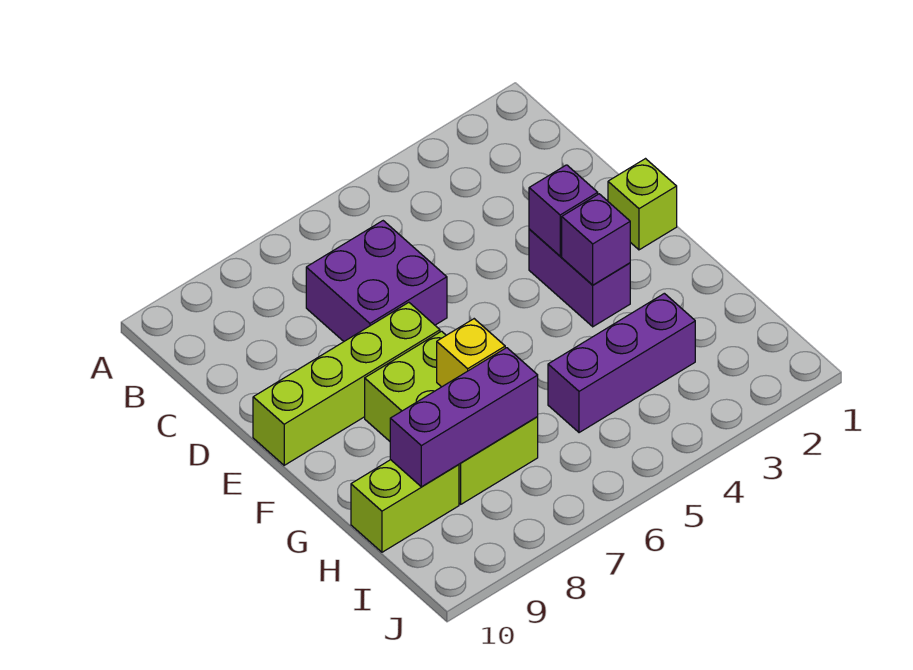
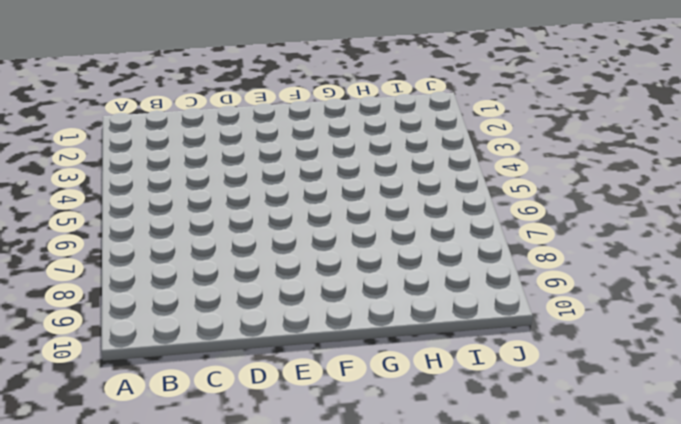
none -> purple 2x2 brick [306,221,447,341]
none -> lime 1x1 brick [608,159,677,250]

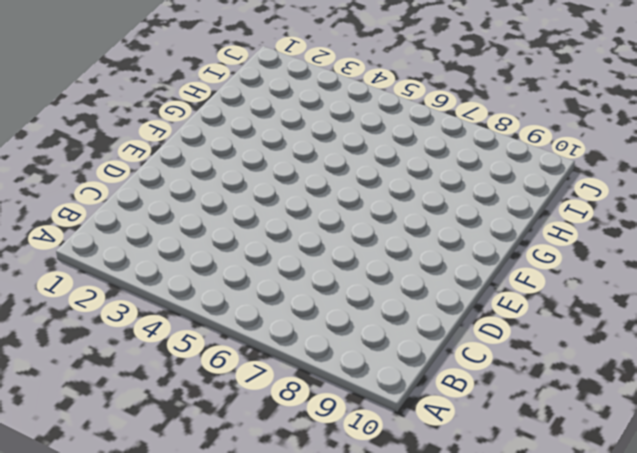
none -> purple 2x2 brick [306,221,447,341]
none -> lime 1x1 brick [608,159,677,250]

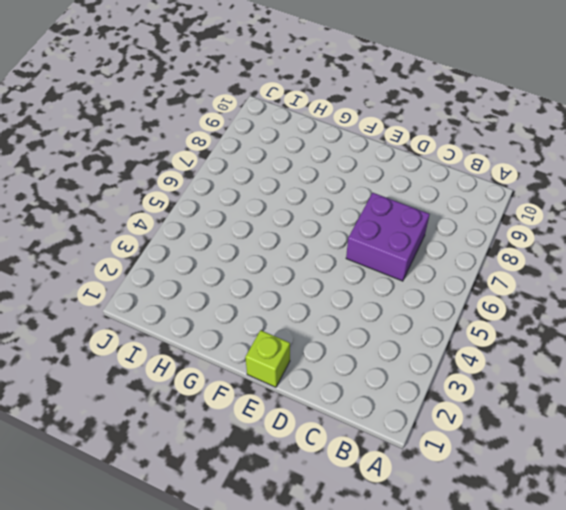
none -> purple 1x2 brick [529,229,630,327]
none -> lime 1x4 brick [253,302,440,465]

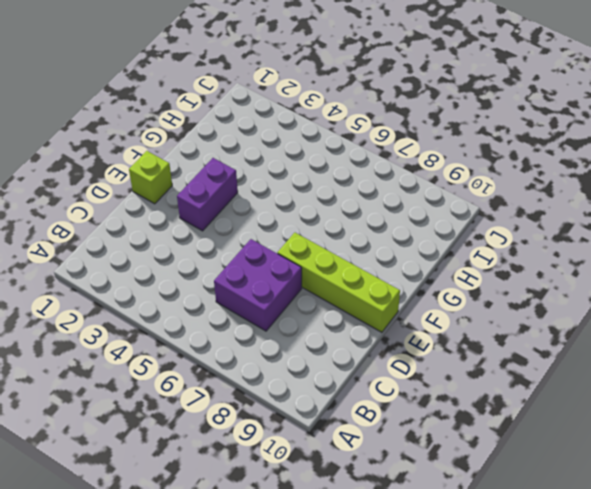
none -> lime 2x3 brick [365,331,538,504]
none -> purple 1x3 brick [548,293,695,433]

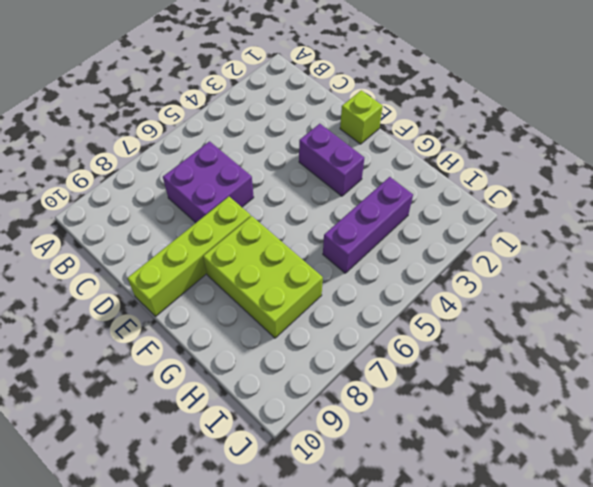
none -> lime 1x2 brick [351,460,459,552]
none -> purple 1x1 brick [529,165,598,256]

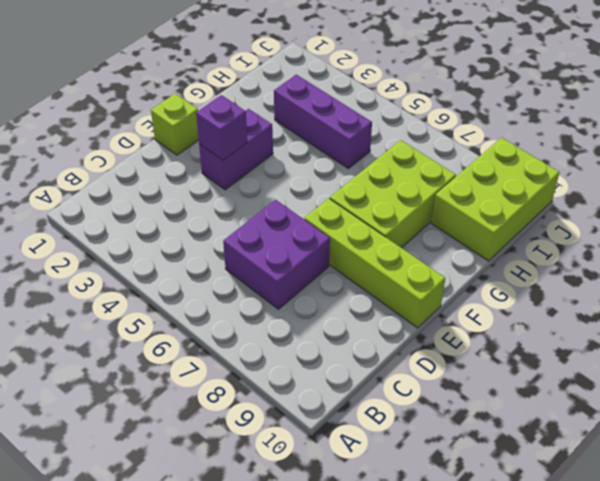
lime 2x3 brick [432,138,559,261] -> lime 1x2 brick [351,460,459,552]
none -> purple 1x1 brick [562,194,630,285]
none -> yellow 1x1 brick [437,319,505,387]

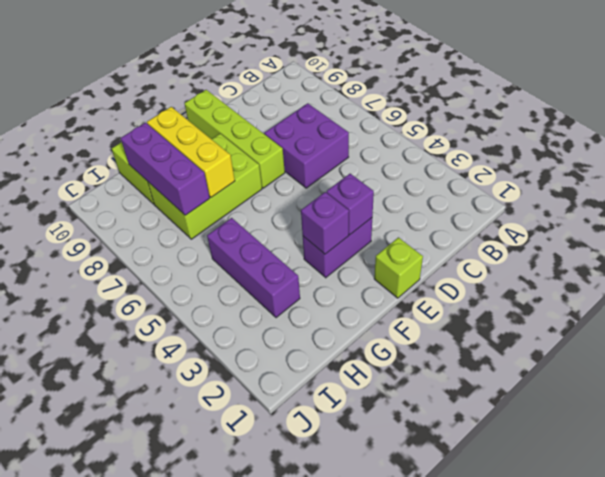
yellow 1x3 brick [147,107,235,197] -> yellow 1x1 brick [437,319,505,387]

